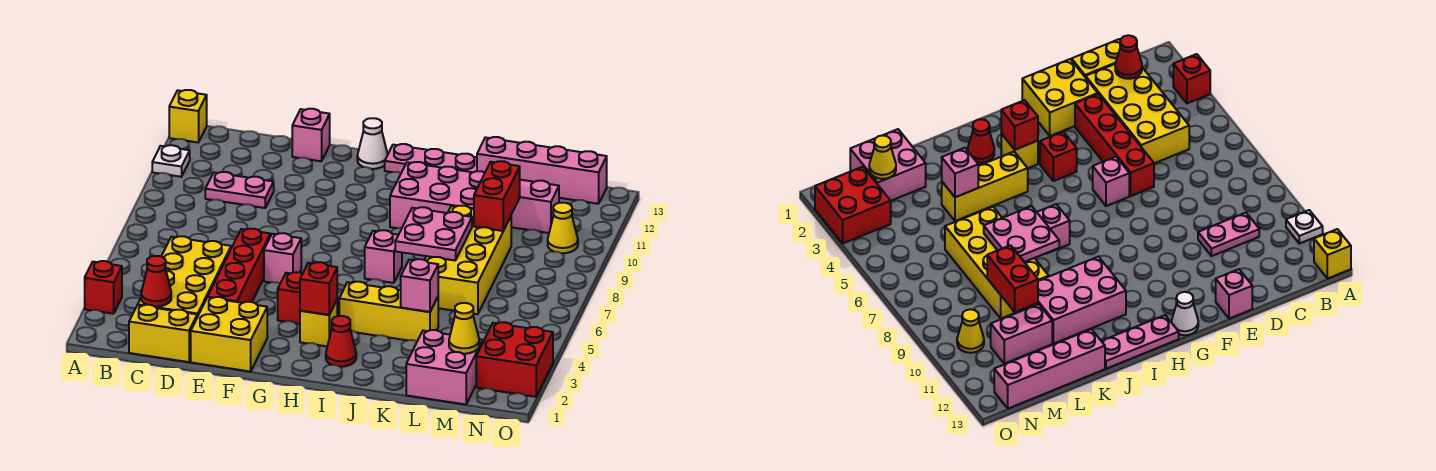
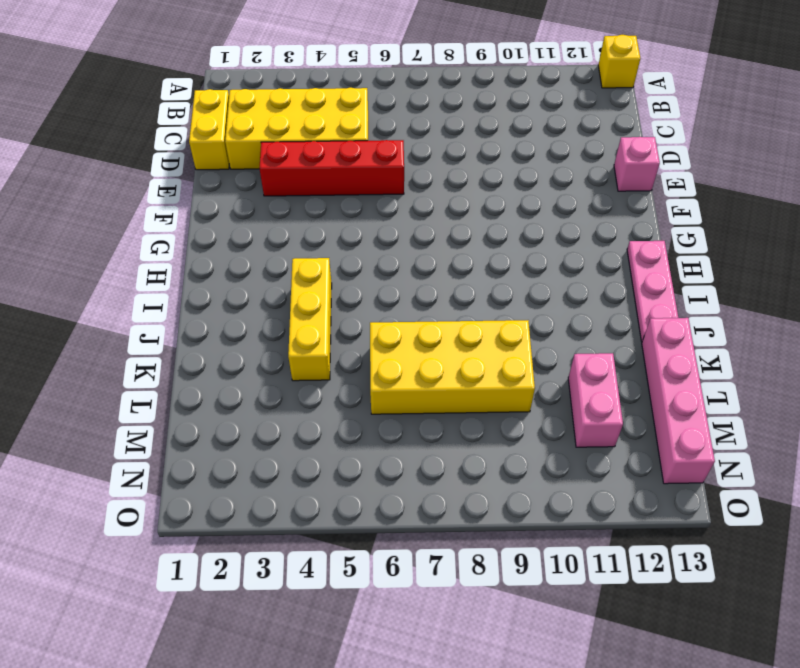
none -> red 1x1 brick [85,261,122,314]
none -> white 1x1 plate [152,145,190,177]
none -> pink 1x2 plate [205,172,274,208]
none -> yellow 2x2 brick [191,297,267,372]

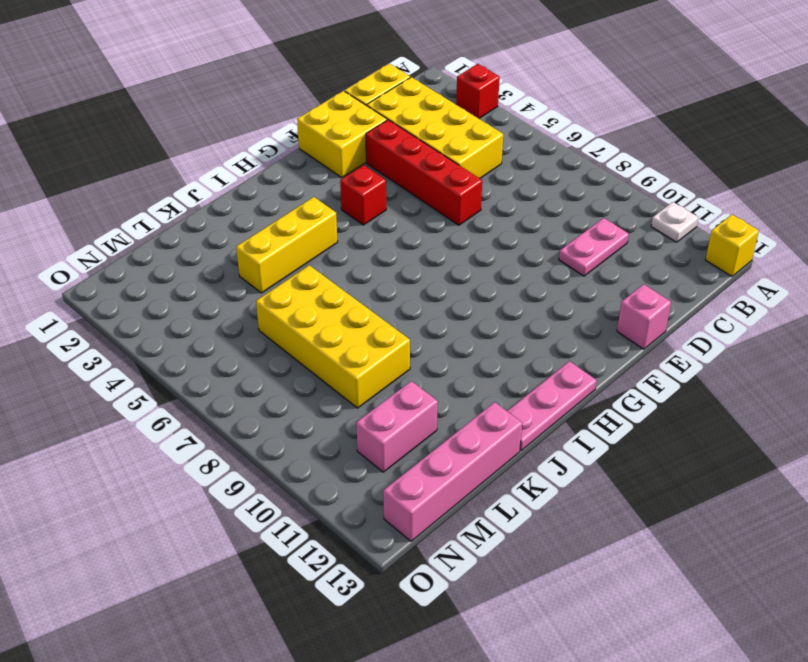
none -> pink 1x1 brick [264,233,301,283]
none -> white 1x1 cone [357,118,388,169]
none -> yellow 1x1 brick [300,300,337,346]
none -> red 1x1 cone [326,316,356,367]

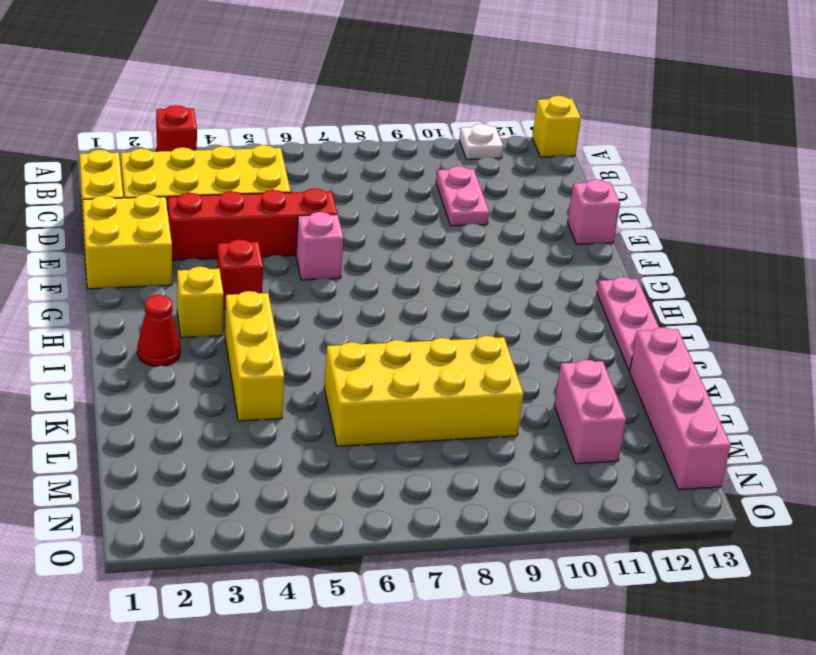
none -> white 1x1 cone [357,118,388,169]
none -> pink 1x1 brick [365,230,402,283]
none -> pink 2x3 brick [390,162,485,228]
none -> pink 2x2 brick [406,330,483,405]

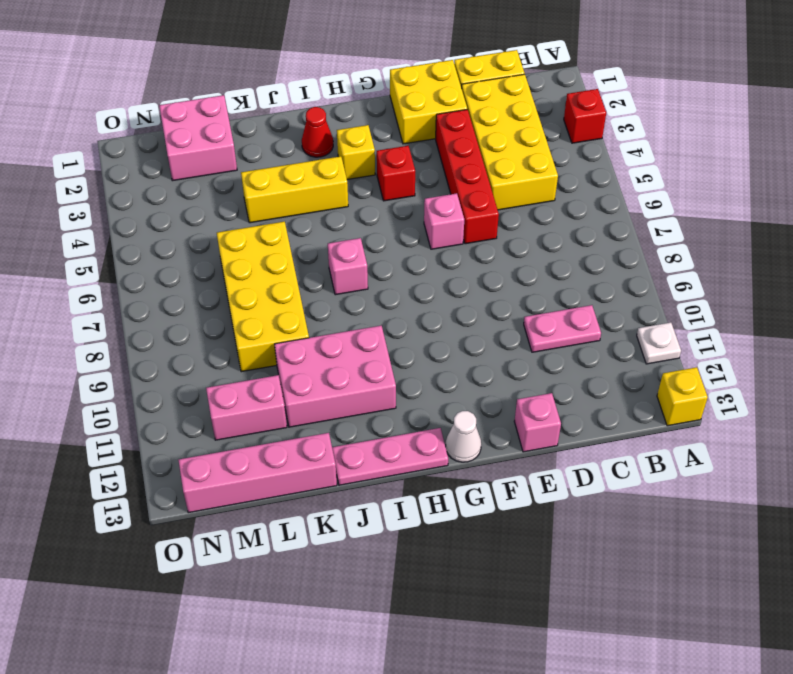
none -> red 2x2 brick [476,322,553,397]
none -> yellow 1x1 cone [548,203,578,253]
none -> red 1x1 cone [141,256,171,307]
none -> red 1x1 brick [300,262,337,315]

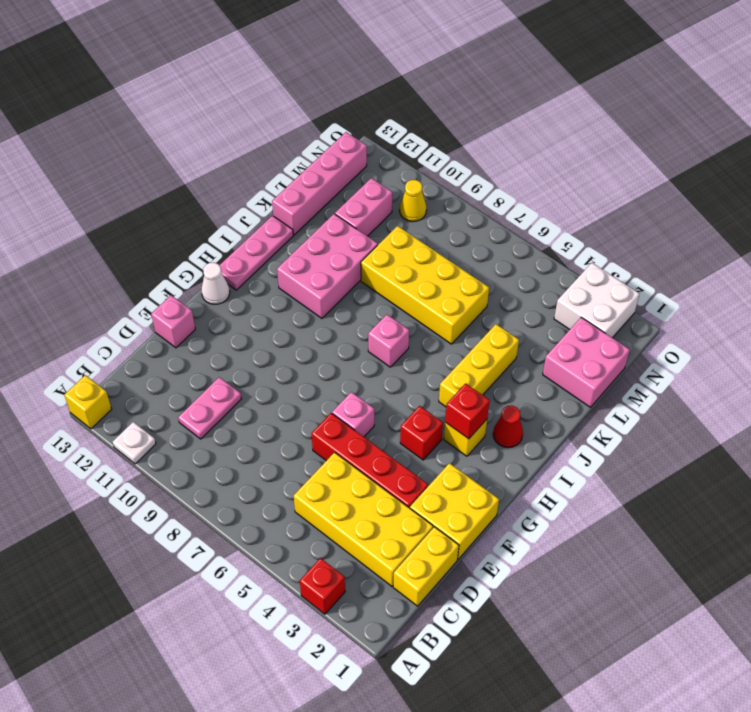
white 2x2 brick [554,263,639,338] -> red 2x2 brick [476,322,553,397]
none -> red 1x1 cone [141,256,171,307]
none -> pink 2x2 plate [395,207,472,260]
none -> pink 1x1 brick [401,259,438,312]
none -> red 1x2 brick [474,161,520,231]

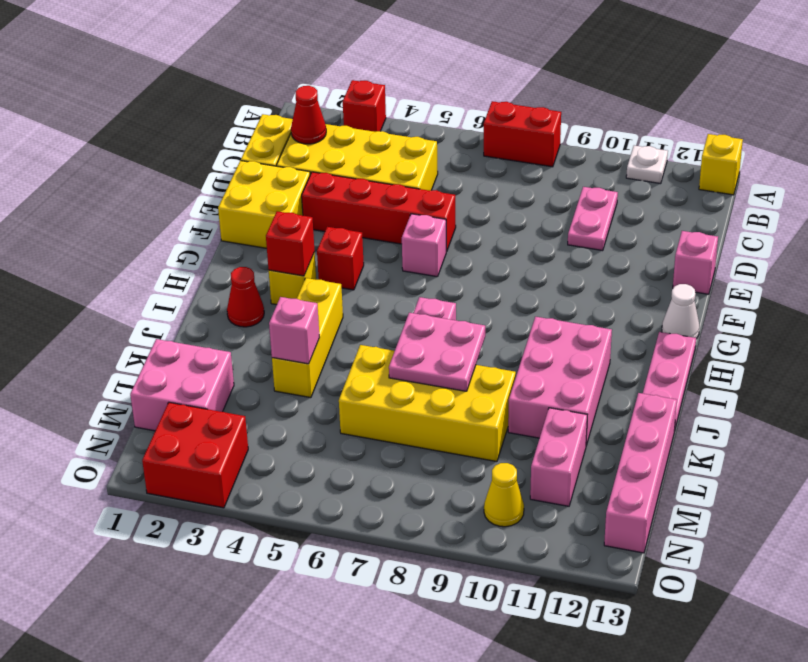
red 1x2 brick [484,101,561,167] -> red 1x2 brick moved to [474,161,520,231]
none -> yellow 1x1 cone [449,303,479,354]

